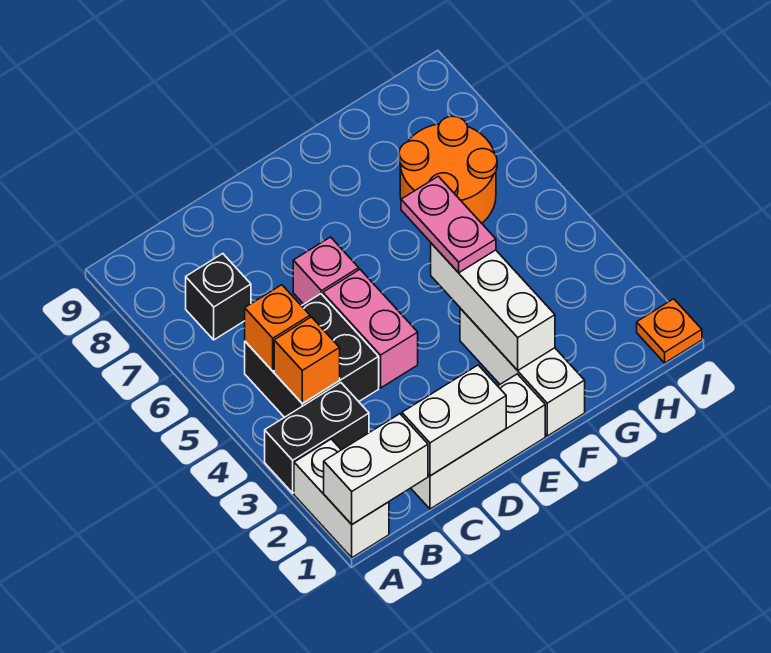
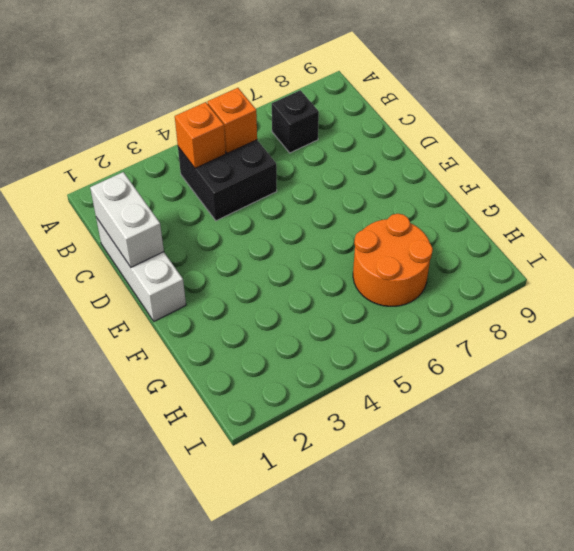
none -> white 1x2 brick [294,439,389,558]
none -> black 1x2 brick [265,383,369,493]
none -> pink 1x2 brick [323,270,418,388]

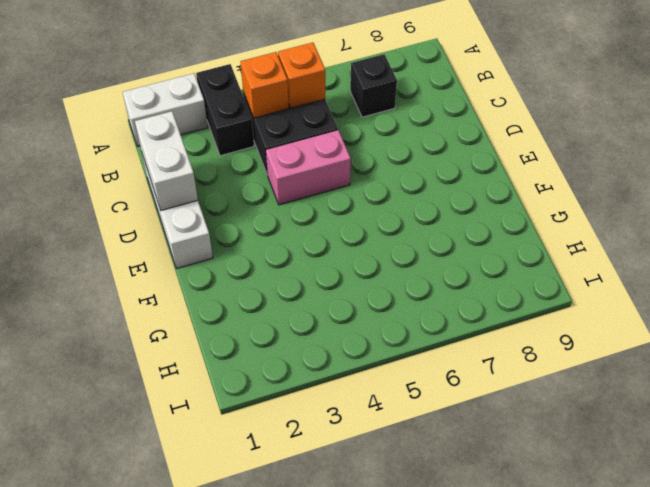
none -> pink 1x1 brick [293,237,359,304]
none -> white 1x3 brick [460,308,585,436]
none -> orange 2x2 round brick [399,116,497,223]

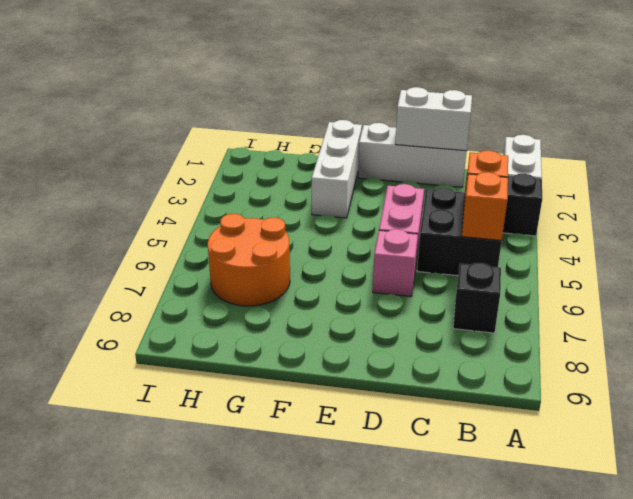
none -> orange 1x1 plate [637,299,702,363]
none -> white 1x2 brick [324,414,428,524]
none -> white 1x3 brick [431,243,555,370]

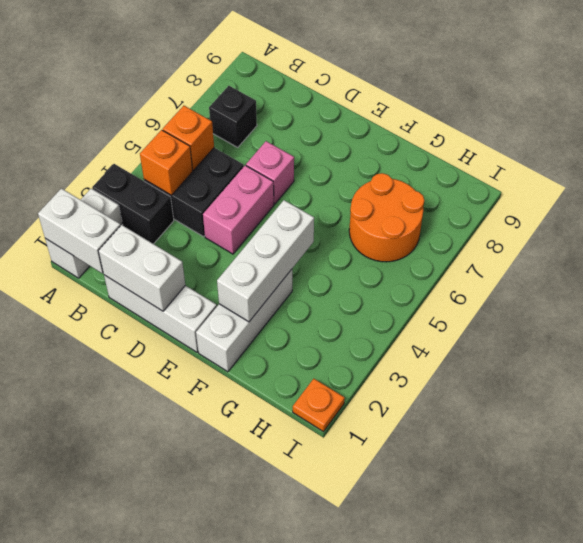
none -> pink 1x2 plate [401,176,496,273]

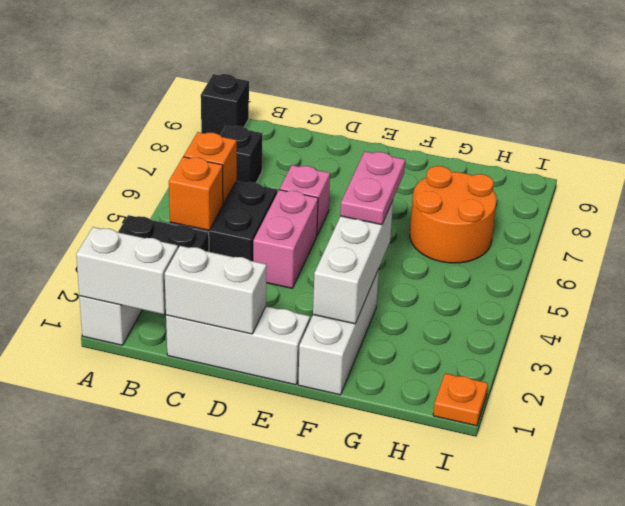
black 1x1 brick [201,74,249,135] -> none

